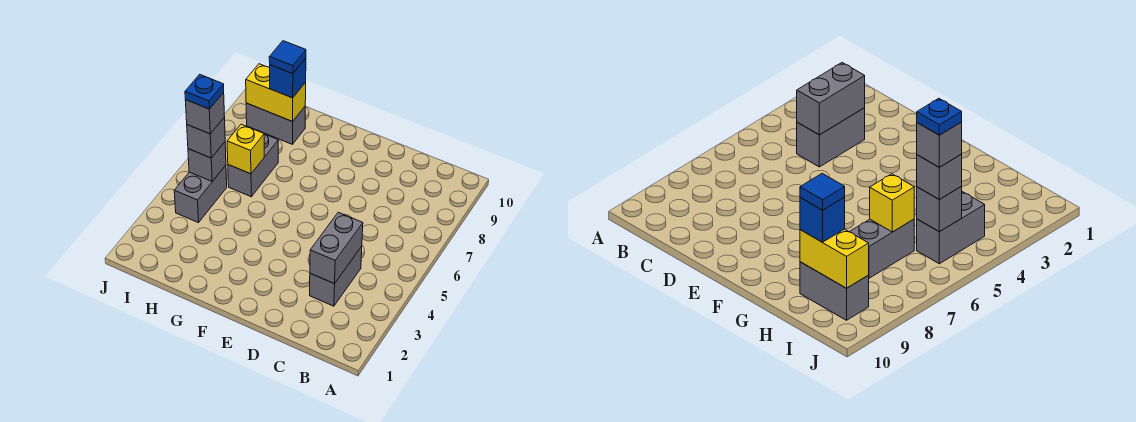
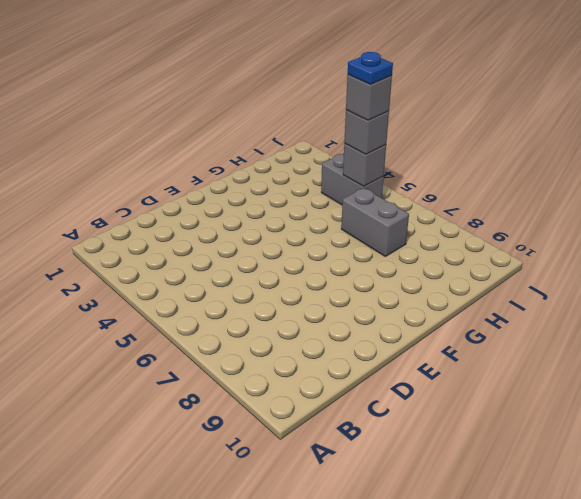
none -> grey 1x2 brick [310,246,362,306]
none -> grey 1x2 brick [246,103,305,144]
none -> grey 1x2 brick [310,212,363,284]

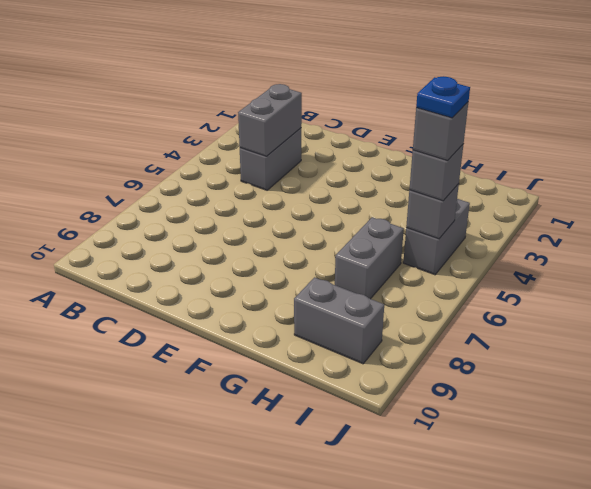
none -> yellow 1x1 brick [227,124,264,174]
none -> yellow 1x2 brick [246,64,306,121]
none -> blue 1x1 brick [270,58,306,98]

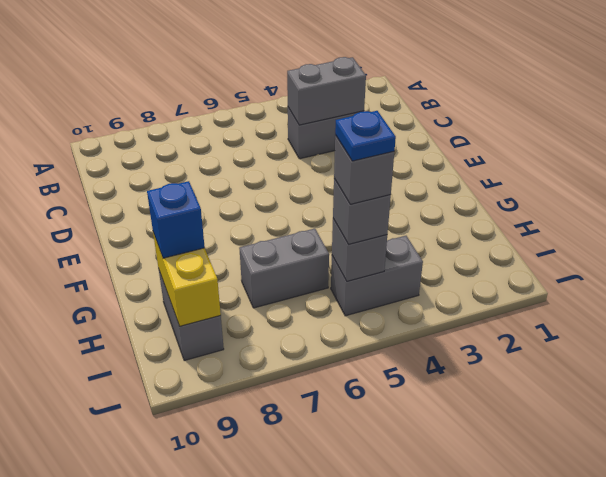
none -> yellow 1x1 brick [227,124,264,174]
none -> blue 1x1 tile [269,41,306,74]

